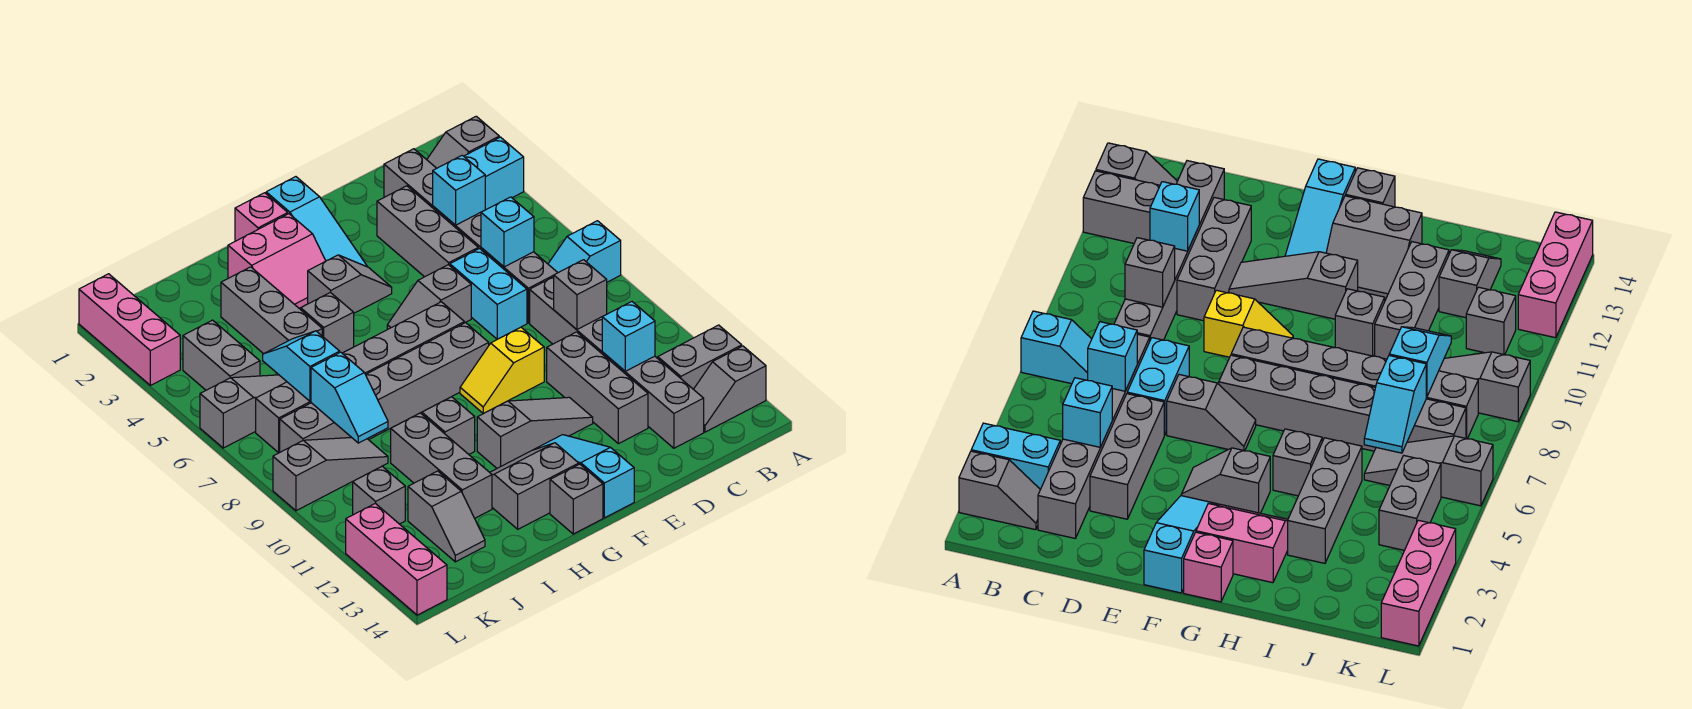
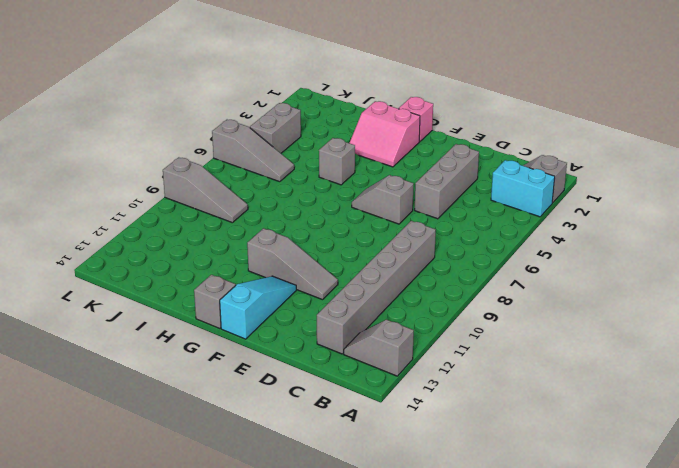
none -> cyan 1x2 slope [548,221,621,282]
none -> grey 1x2 brick [658,325,742,389]
none -> grey 1x6 brick [384,149,558,323]
none -> cyan 1x2 brick [450,249,527,339]

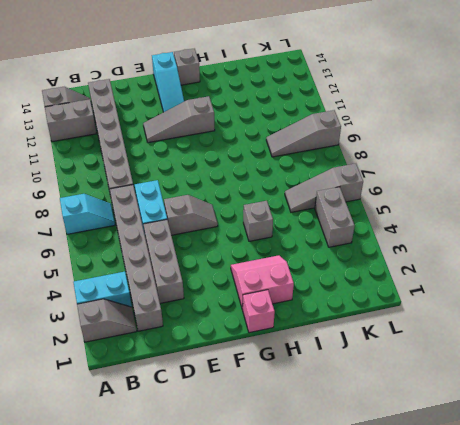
none -> grey 1x3 brick [547,332,648,444]
none -> yellow 1x2 slope [460,327,544,414]
none -> cyan 1x3 slope [266,177,367,267]
none -> grey 1x2 slope [308,255,392,313]

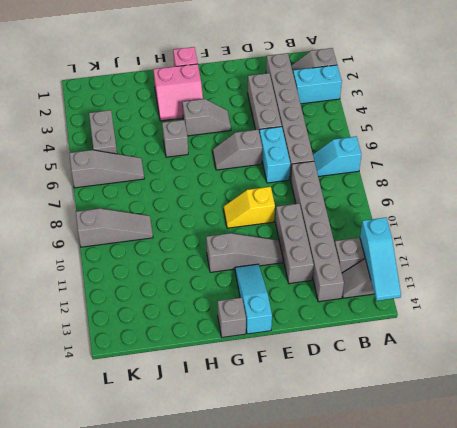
cyan 1x3 slope [360,218,401,301] -> cyan 1x3 slope moved to [266,177,367,267]
none -> grey 1x6 brick [256,302,464,453]
none -> grey 1x6 brick [280,323,489,452]
none -> grey 2x2 slope [490,443,579,529]
none -> grey 1x1 brick [422,397,475,454]

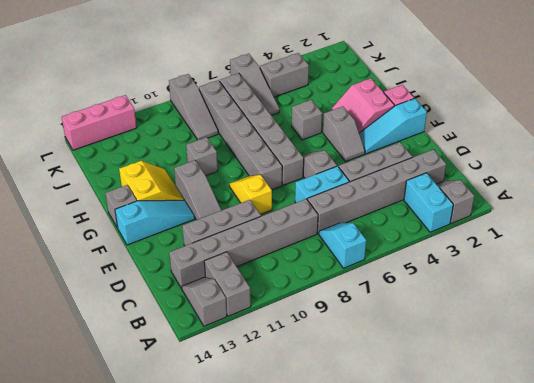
yellow 2x2 slope [119,161,184,201] -> grey 2x2 slope [490,443,579,529]
none -> grey 1x3 brick [221,267,322,354]
none -> grey 1x3 brick [391,413,492,518]
none -> grey 1x2 slope [408,471,485,562]
none -> grey 1x1 brick [353,466,405,524]

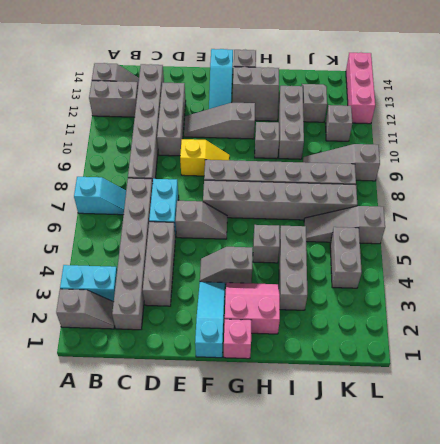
none -> pink 1x3 brick [79,274,180,385]
none -> cyan 1x1 brick [433,155,485,225]
none -> cyan 1x1 brick [481,197,534,267]
none -> grey 1x1 brick [554,260,607,329]

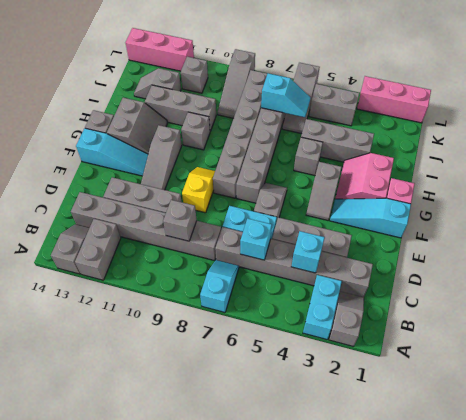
none -> cyan 1x1 brick [602,302,655,371]
none -> cyan 1x2 slope [311,352,388,443]

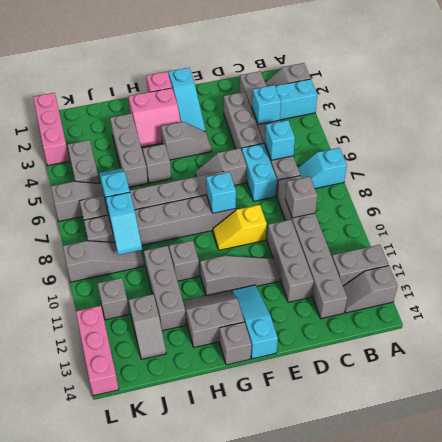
cyan 1x1 brick [206,172,236,213] -> cyan 1x1 brick moved to [602,302,655,371]

